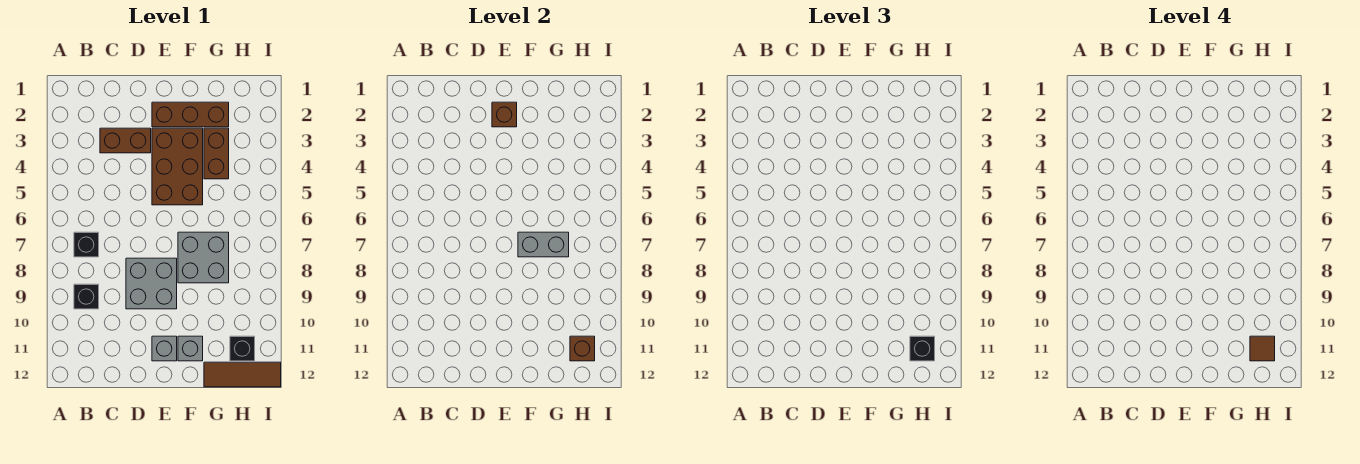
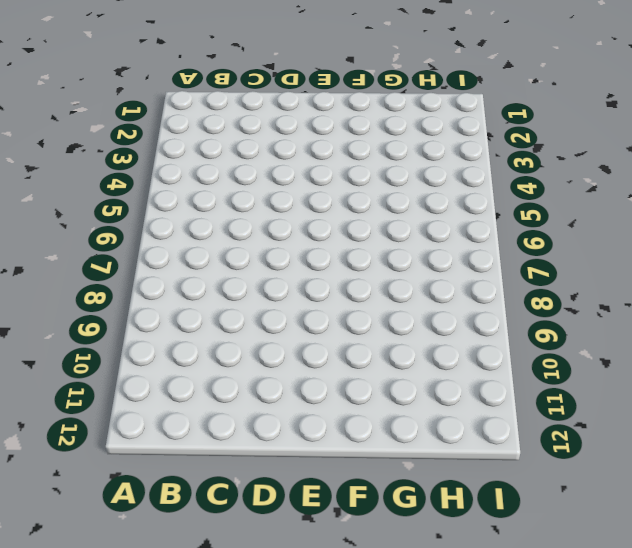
none -> black 1x1 brick [74,232,99,257]
none -> black 1x1 brick [74,284,99,309]
none -> brown 1x2 brick [100,128,151,153]

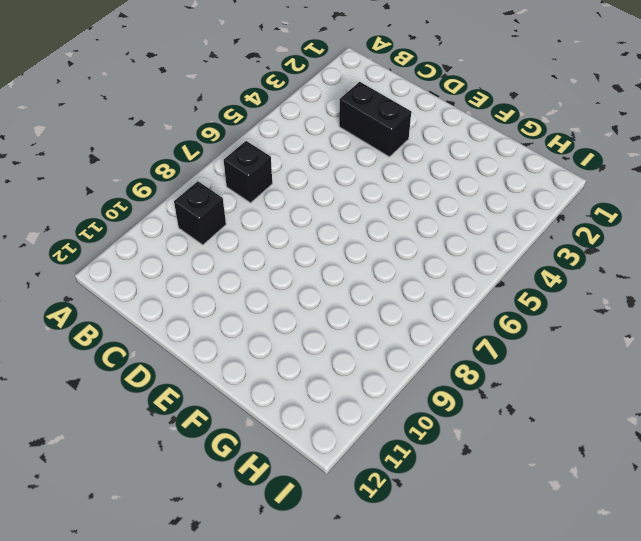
black 1x2 brick [339,82,411,157] -> brown 1x2 brick [100,128,151,153]
none -> grey 2x2 brick [126,258,177,309]
none -> brown 1x3 brick [152,102,229,127]
none -> brown 2x3 brick [152,128,203,205]

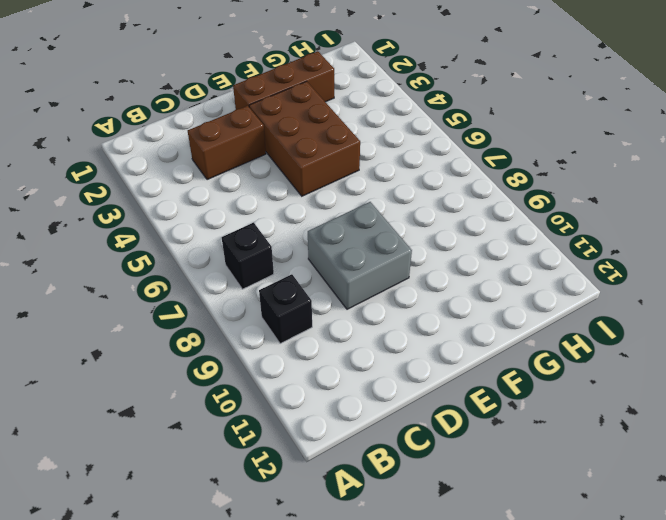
none -> grey 1x1 brick [152,336,177,361]
none -> grey 2x2 brick [178,232,229,283]
none -> grey 1x1 brick [178,336,203,361]

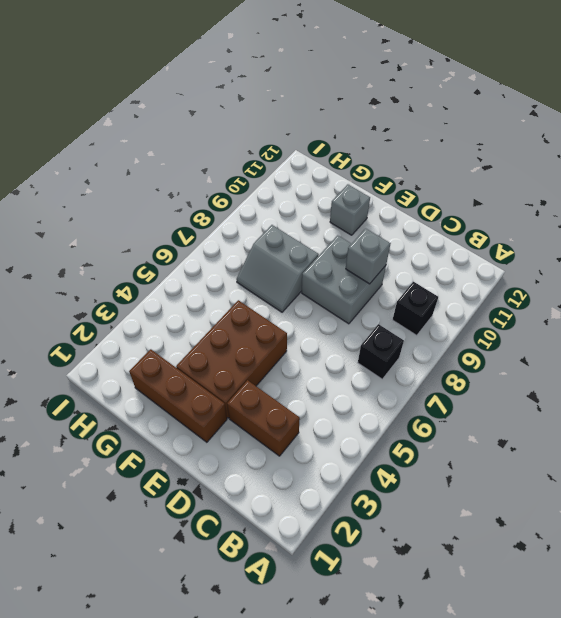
grey 1x1 brick [346,228,391,284] -> grey 1x1 brick moved to [152,336,177,361]
grey 2x2 slope [236,225,319,312] -> grey 2x2 brick [178,232,229,283]
none -> brown 1x2 brick [204,128,229,179]
none -> brown 1x3 tile [204,362,281,387]
none -> black 1x1 brick [230,336,255,361]

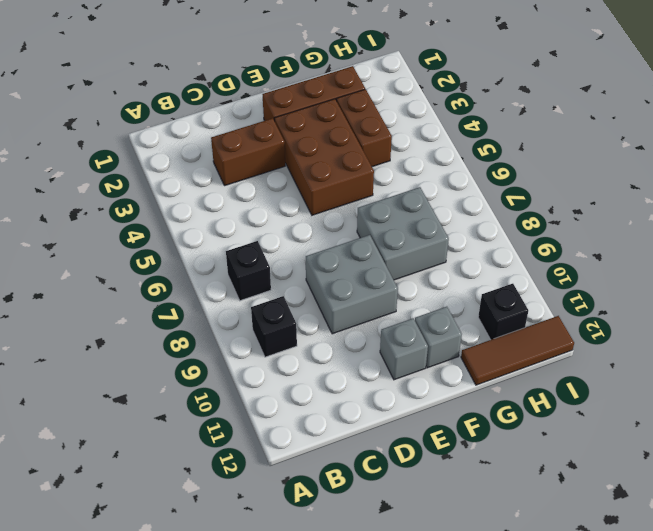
none -> brown 1x1 brick [492,102,517,127]
none -> grey 1x2 brick [518,232,569,257]
none -> brown 1x1 brick [570,336,595,361]

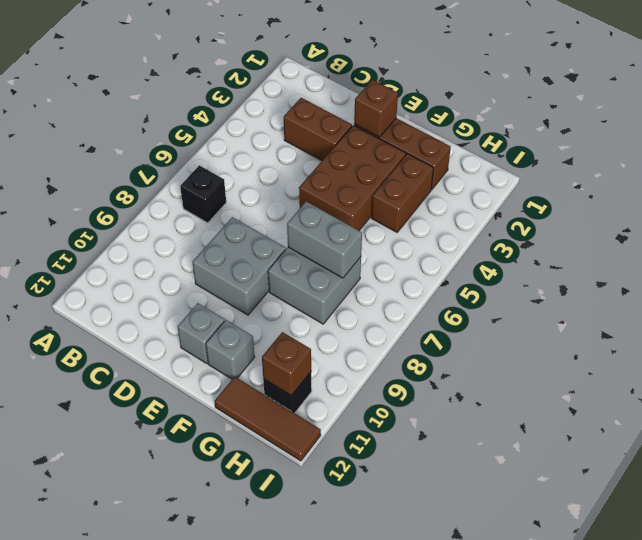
none -> black 1x1 brick [74,284,99,309]
none -> black 1x1 brick [910,336,935,361]
none -> brown 1x1 tile [1250,336,1275,361]

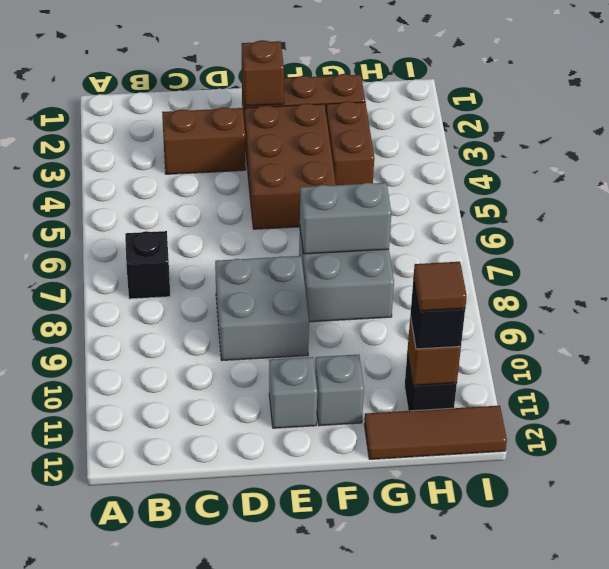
none -> black 1x1 brick [74,284,99,309]

